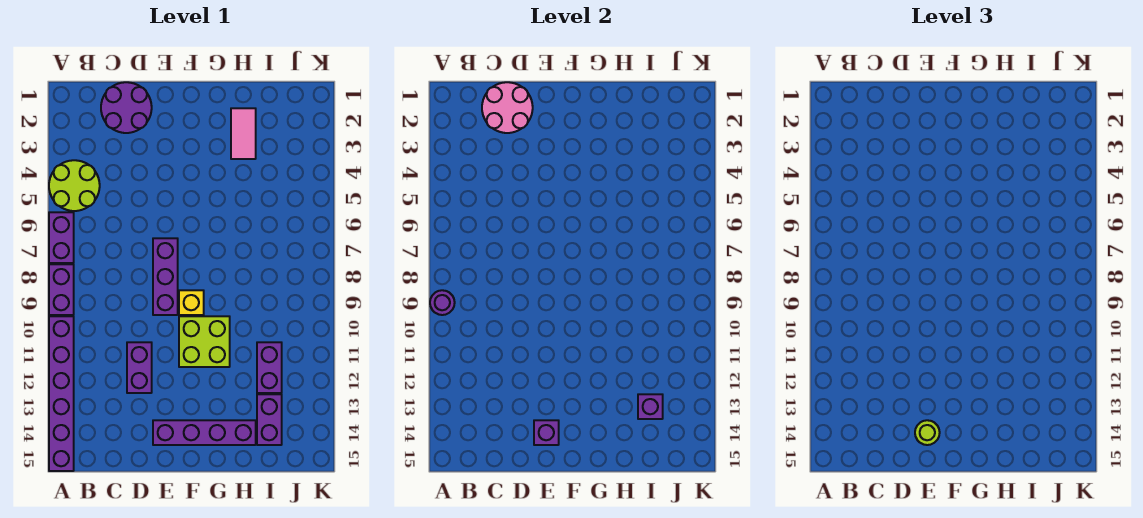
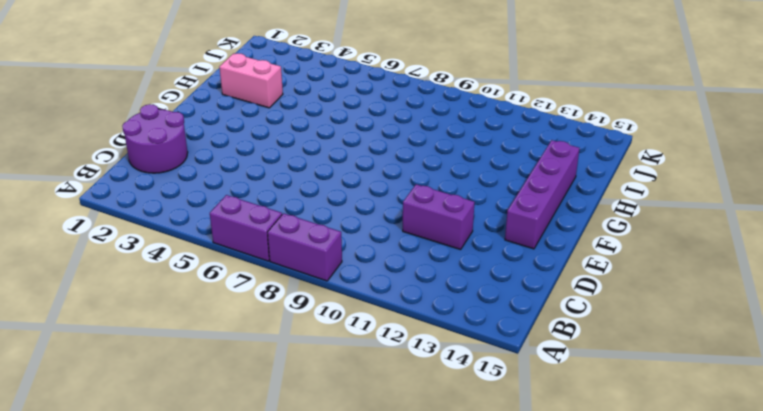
pink 1x2 brick [220,53,283,108] -> pink 1x2 tile [231,108,256,159]
none -> lime 2x2 round brick [49,160,100,211]
none -> purple 1x6 brick [49,316,74,471]
none -> purple 1x3 brick [153,238,178,315]

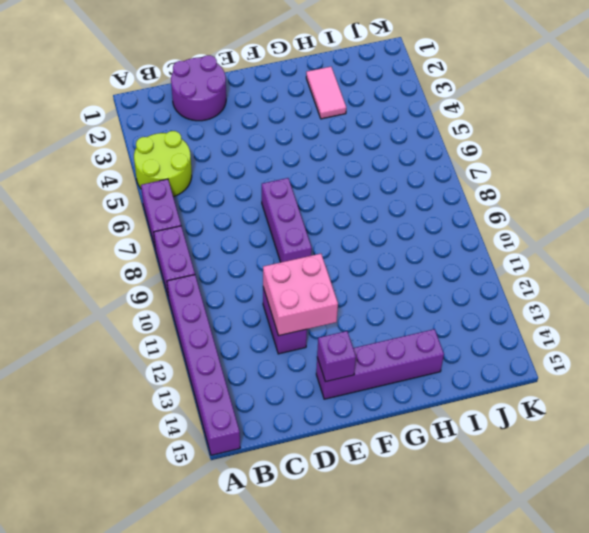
pink 2x2 brick [263,254,338,336] -> none
none -> yellow 1x1 brick [179,290,204,315]
none -> lime 2x2 brick [179,316,230,367]
none -> purple 1x2 brick [257,342,282,393]

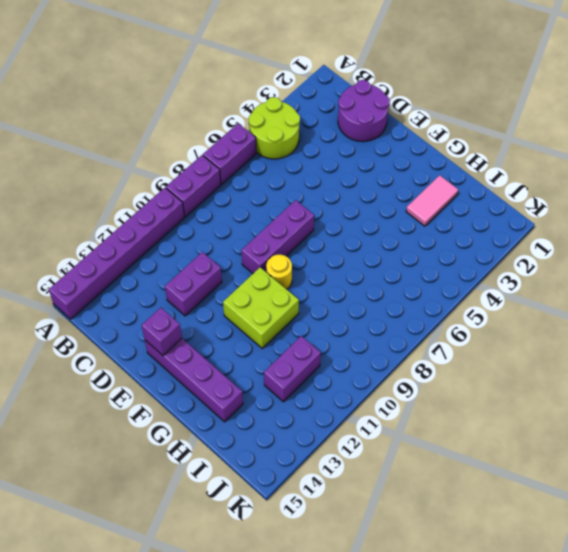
yellow 1x1 round brick [266,255,292,289] -> yellow 1x1 brick [179,290,204,315]
none -> purple 1x2 brick [257,394,282,445]
none -> purple 1x1 round brick [430,290,455,315]
none -> pink 2x2 round brick [482,82,533,133]

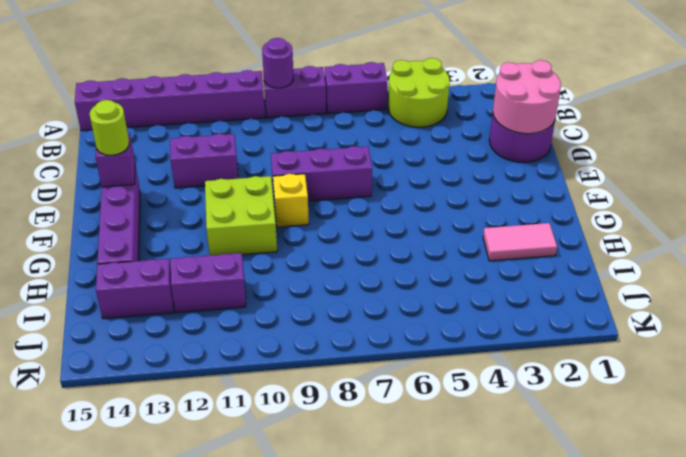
none -> purple 1x1 brick [638,394,663,419]

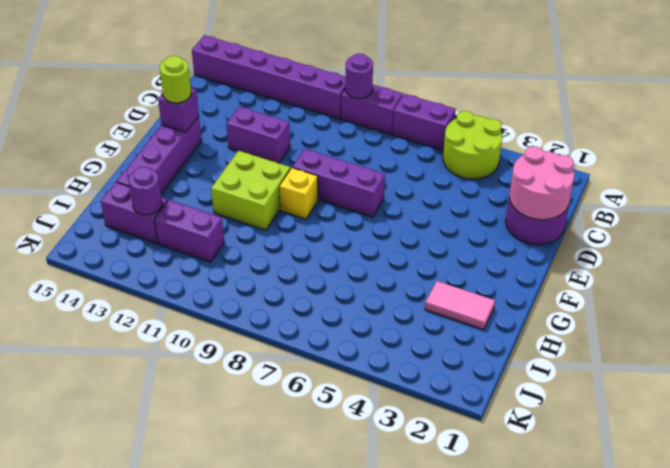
purple 1x1 round brick [128,167,162,215] -> purple 1x1 brick [638,394,663,419]

